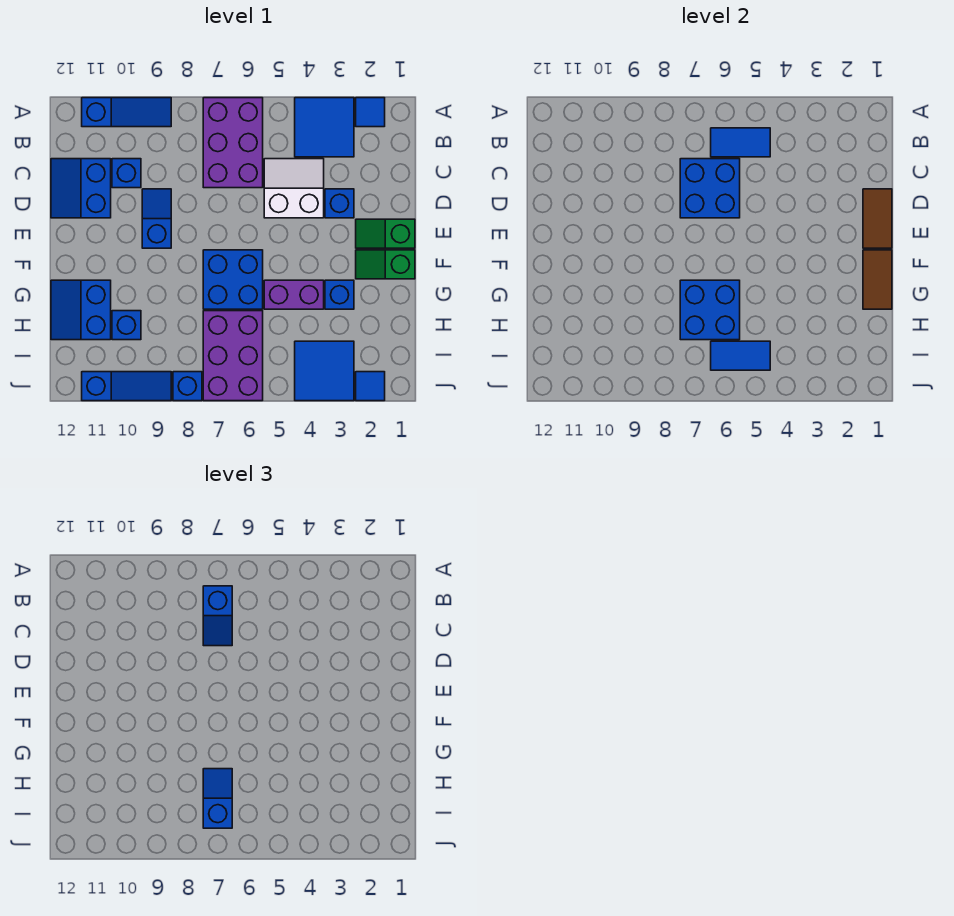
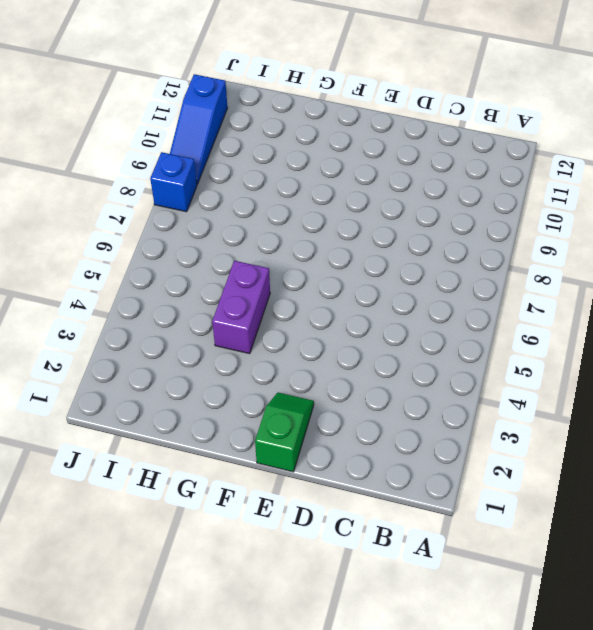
none -> blue 1x1 tile [356,98,385,127]
none -> blue 2x2 tile [295,98,354,157]
none -> purple 2x3 brick [203,98,263,188]

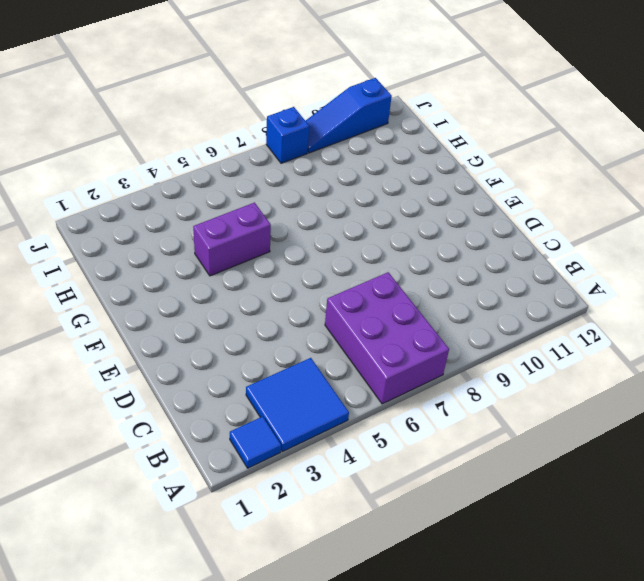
none -> blue 1x3 slope [82,98,171,127]
none -> white 2x2 slope [264,159,324,218]
none -> blue 1x1 brick [112,159,141,188]

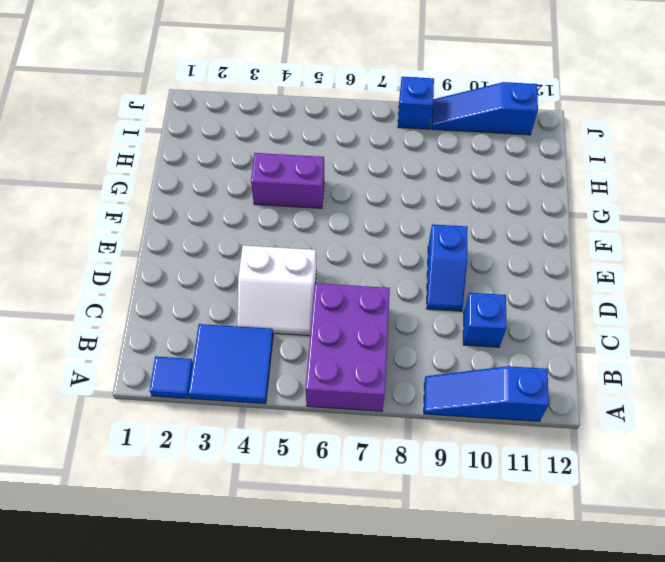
none -> blue 2x2 slope [51,159,111,218]
none -> blue 1x1 brick [325,189,354,218]
none -> green 1x2 slope [356,219,415,248]

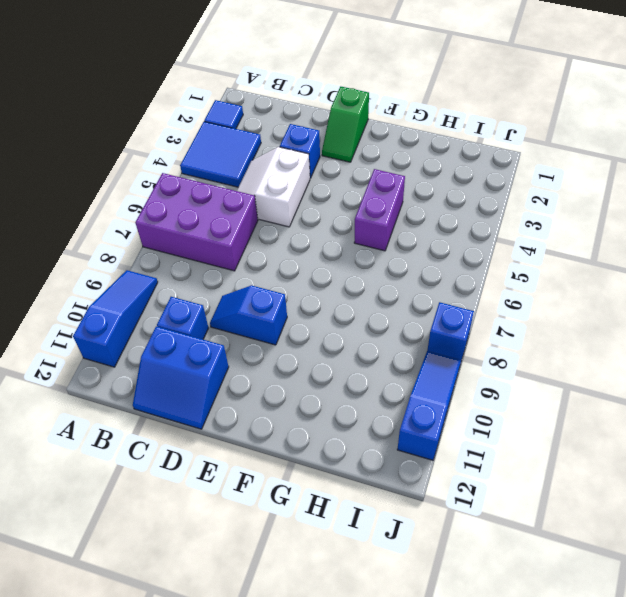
none -> green 1x2 slope [356,250,415,279]
none -> blue 2x2 brick [203,250,263,309]
none -> blue 1x1 brick [325,280,354,309]

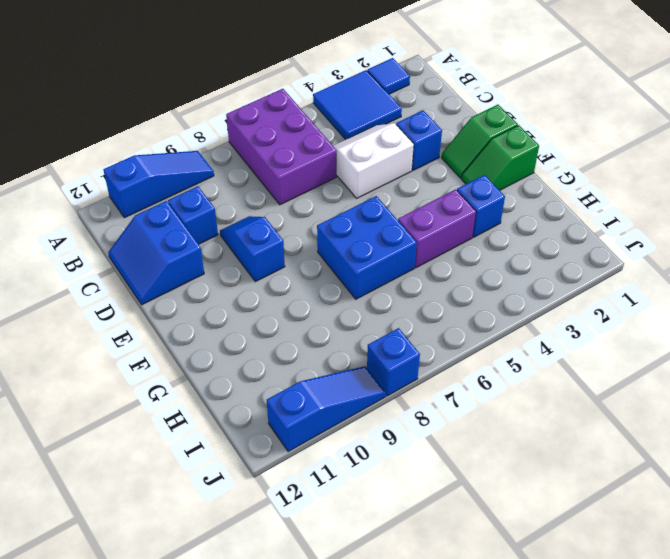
none -> blue 2x2 slope [51,280,111,340]
none -> purple 2x3 brick [203,311,263,401]
none -> blue 1x1 brick [112,311,141,340]

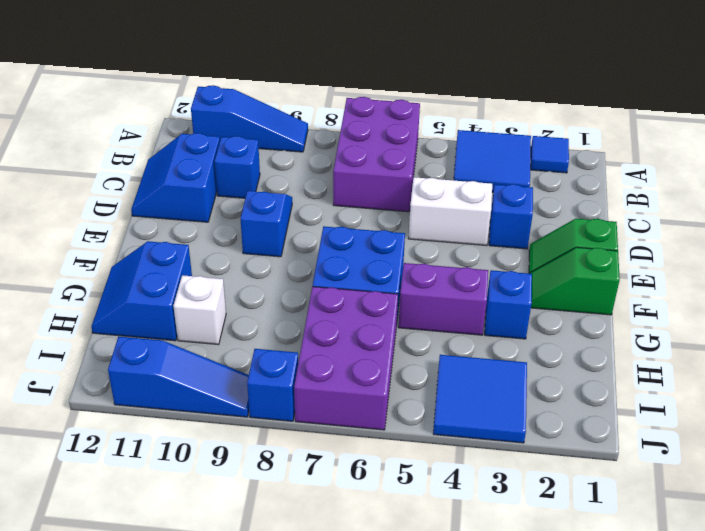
white 1x1 brick [174,275,226,345] -> blue 1x1 brick [112,311,141,340]
none -> blue 1x1 tile [356,372,385,401]
none -> blue 1x2 tile [711,128,770,157]
none -> blue 2x2 brick [680,159,740,218]

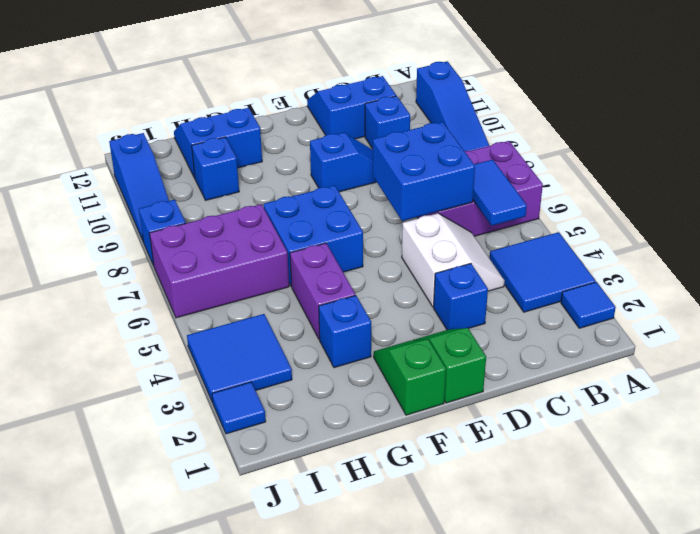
none -> brown 1x2 tile [863,189,892,248]
none -> brown 1x2 tile [863,250,892,309]
none -> blue 2x2 brick [680,280,740,340]

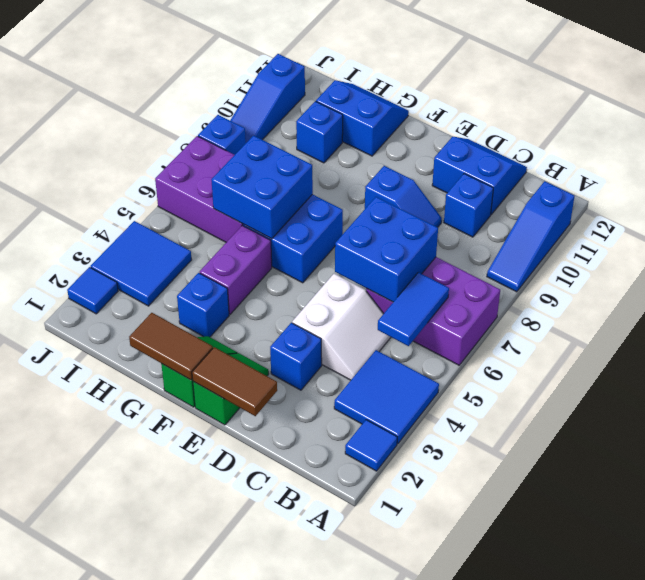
none -> blue 1x2 tile [711,341,770,370]
none -> blue 1x2 slope [203,586,232,646]
none -> blue 1x2 slope [203,769,232,828]

